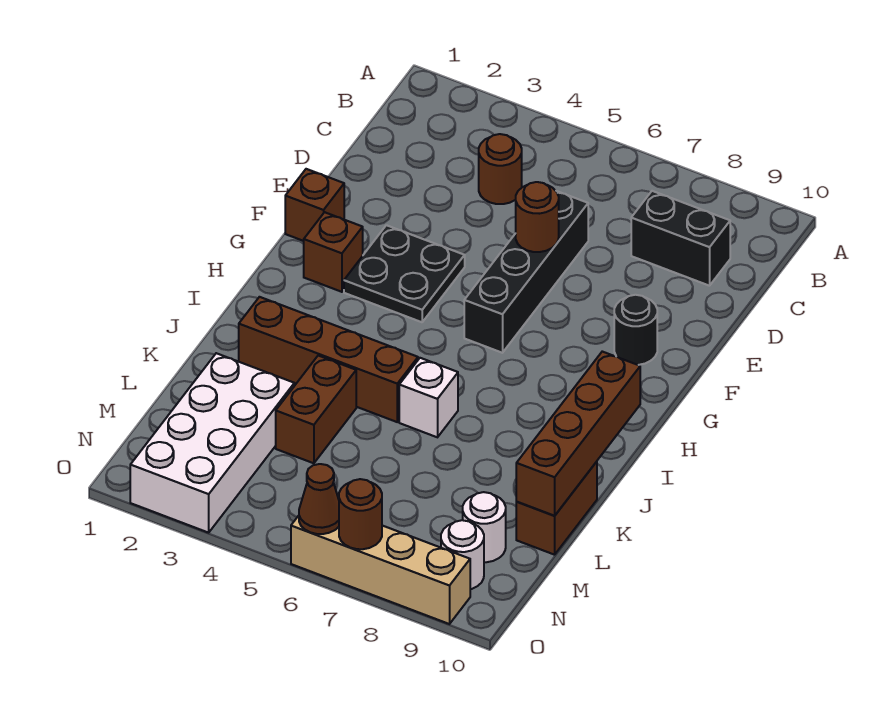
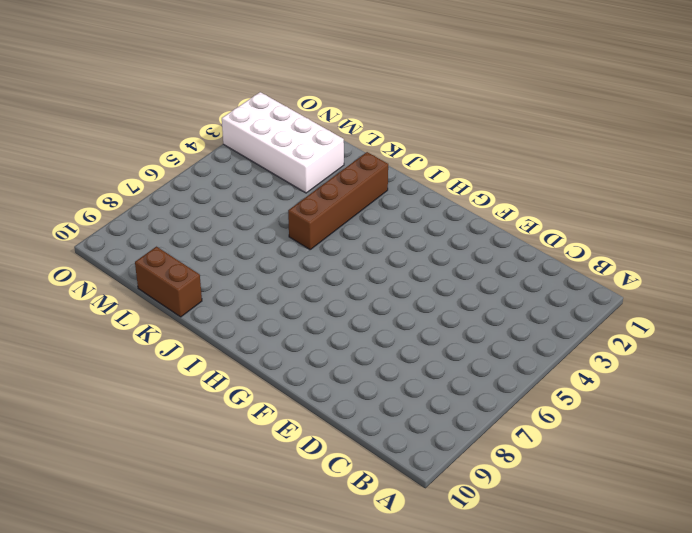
none -> brown 1x1 round brick [479,134,522,204]
none -> black 1x2 brick [631,191,730,286]
none -> black 1x4 brick [464,191,588,353]

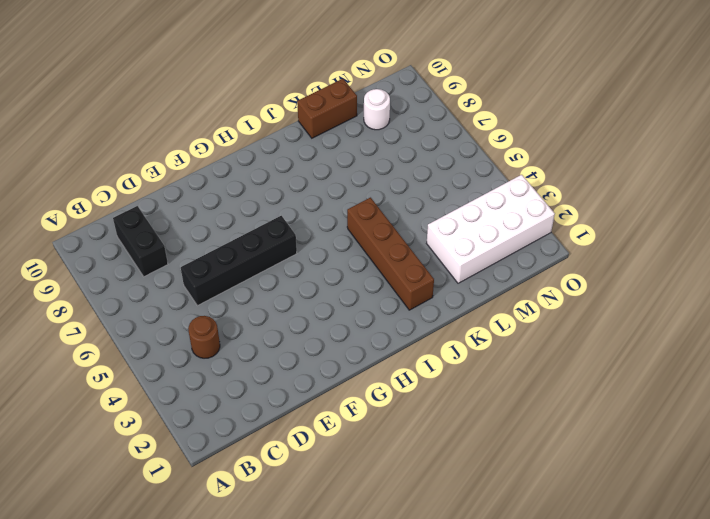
none -> brown 1x1 brick [285,169,344,241]
none -> black 2x2 plate [344,225,465,322]
none -> black 1x1 round brick [614,295,657,365]

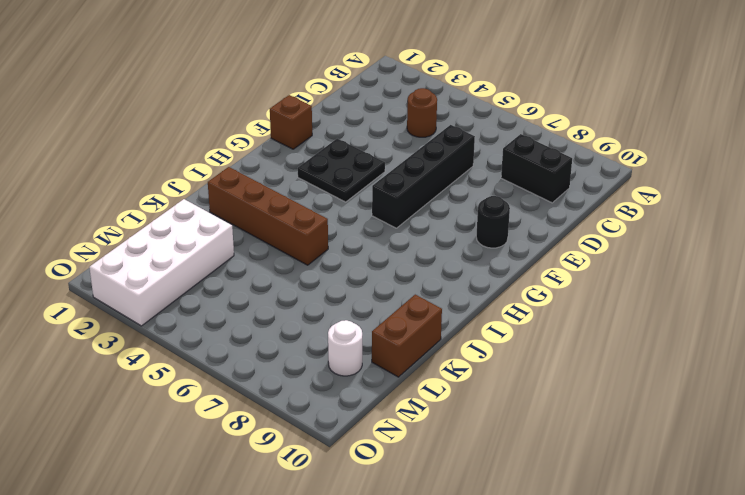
none -> brown 1x1 brick [304,212,363,292]
none -> white 1x1 brick [399,358,458,437]
none -> brown 1x2 brick [276,356,356,463]

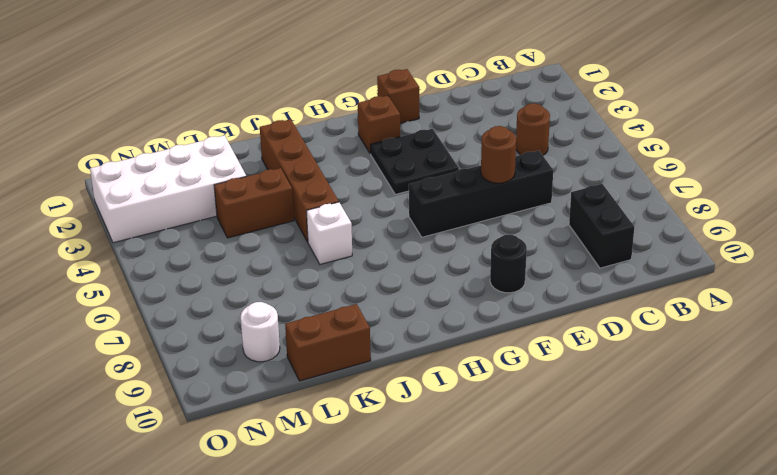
none -> white 1x1 round brick [441,520,484,589]
none -> tan 1x4 brick [291,516,470,624]
none -> brown 1x4 brick [516,352,640,516]

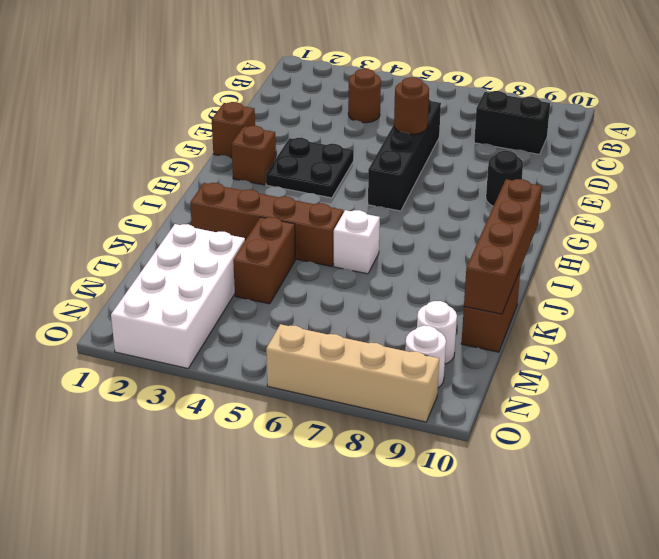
none -> brown 1x1 cone [299,464,339,534]
none -> brown 1x1 round brick [339,479,382,549]

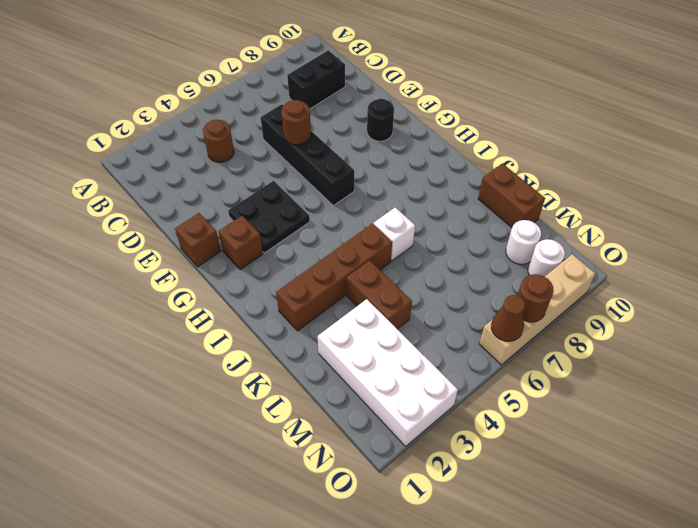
none -> brown 1x4 brick [516,352,640,516]

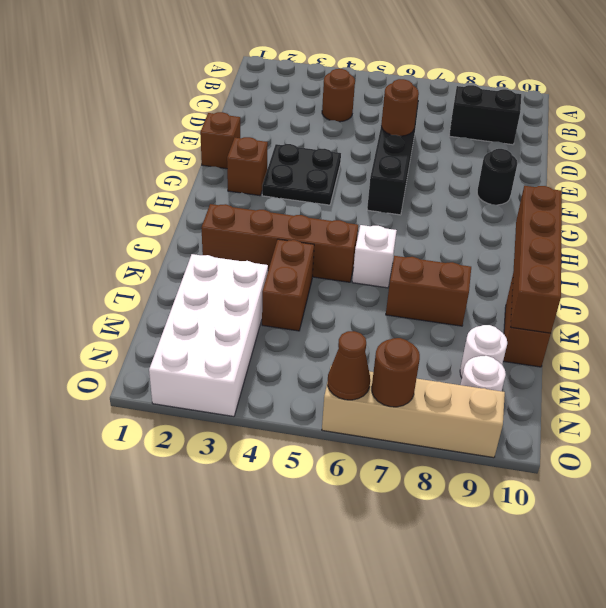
brown 1x2 brick [386,256,471,326] -> none

